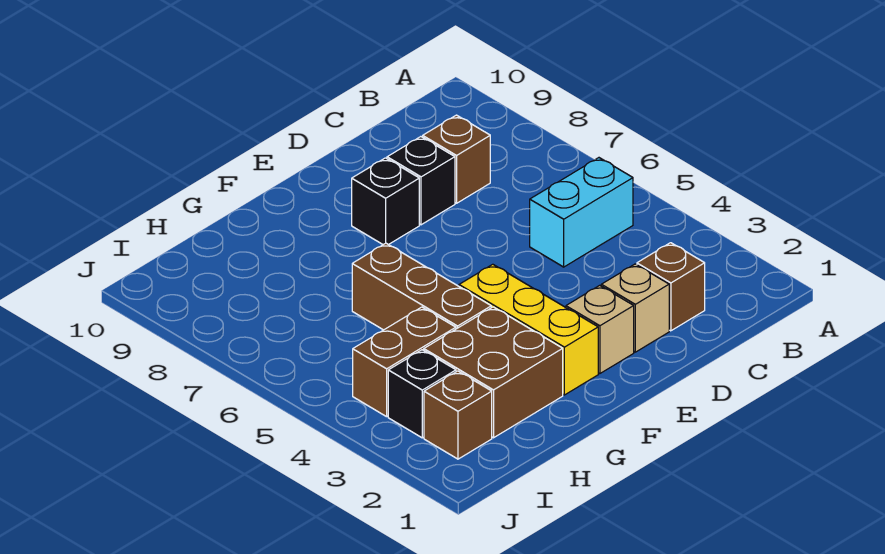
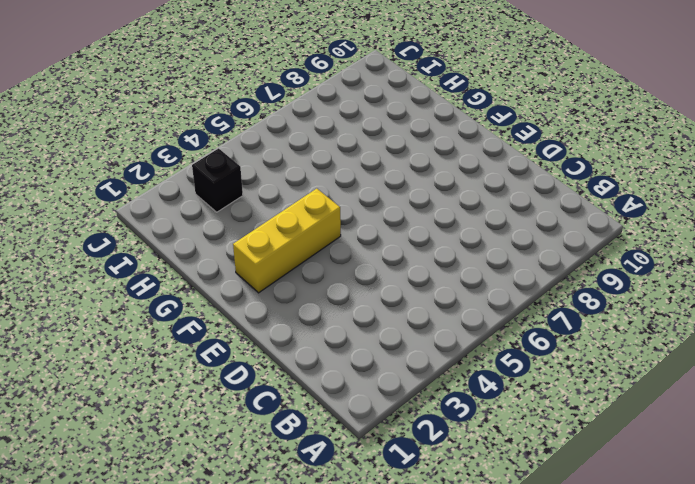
none -> cyan 1x2 brick [530,158,633,267]
none -> brown 1x1 brick [637,243,705,331]
none -> brown 1x1 brick [423,115,490,203]

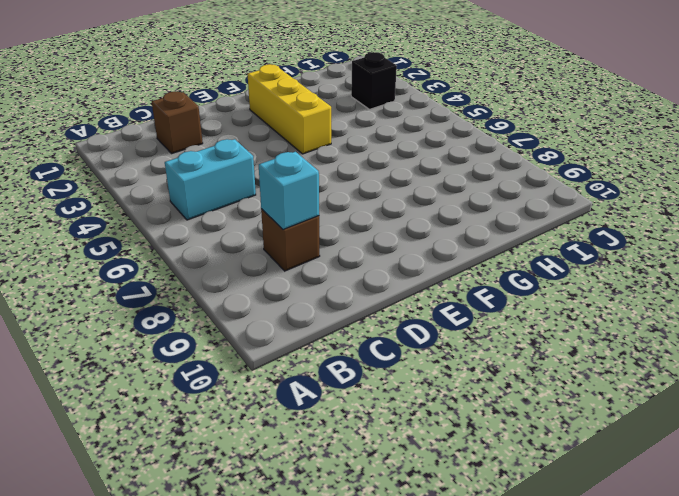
cyan 1x1 brick [259,152,319,229] -> none
none -> tan 1x1 brick [601,264,669,352]
none -> black 1x1 brick [387,137,455,225]
none -> tan 1x1 brick [566,285,634,374]

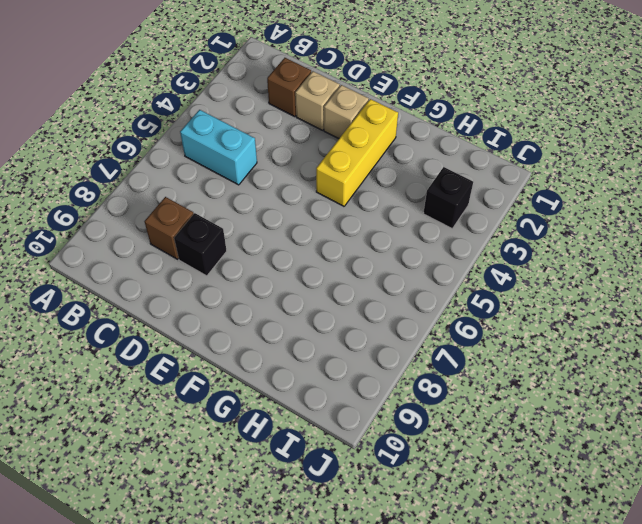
none -> black 1x1 brick [352,158,419,245]
none -> brown 2x2 brick [424,307,563,438]
none -> brown 1x3 brick [352,243,491,330]

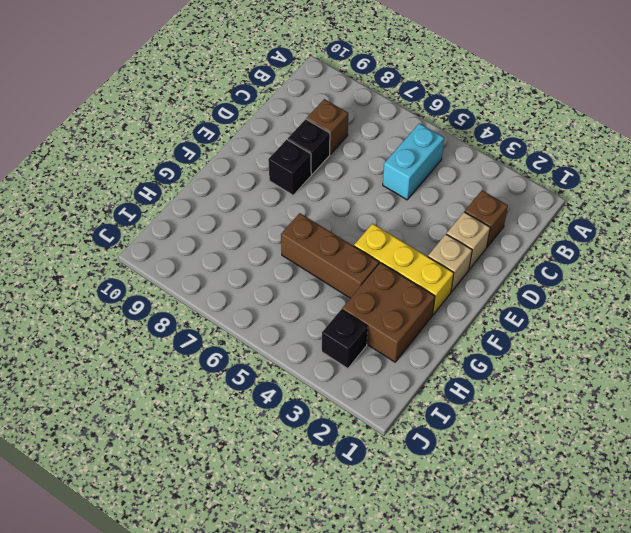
none -> brown 1x2 brick [353,307,456,417]
none -> brown 1x1 brick [424,371,492,459]

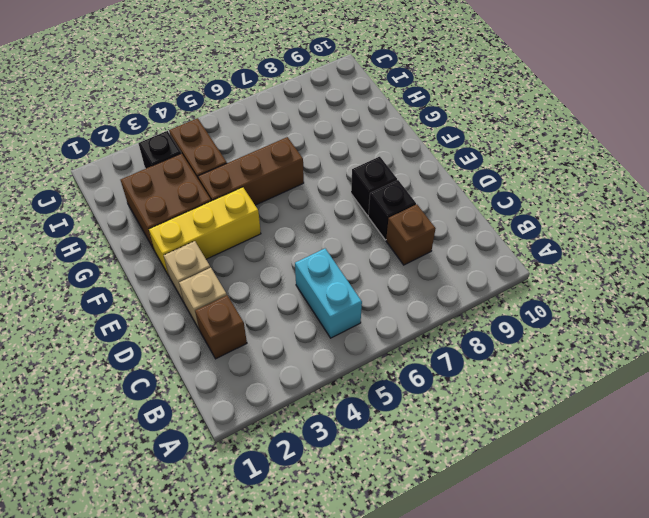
none -> brown 1x1 brick [424,371,492,459]

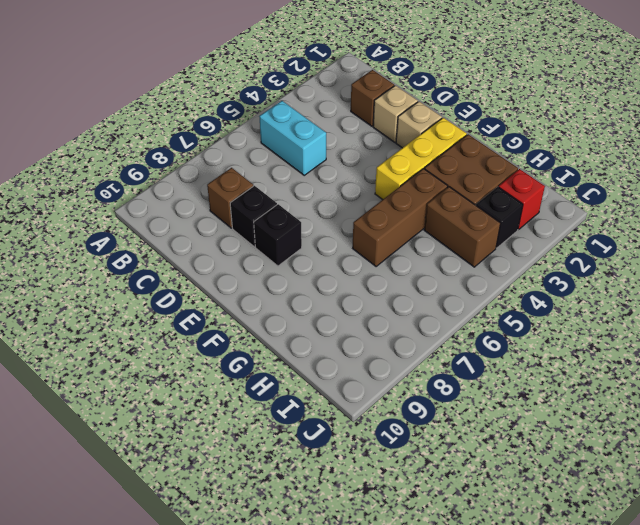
red 1x1 brick [499,169,545,229] -> brown 1x1 brick [424,371,492,459]

